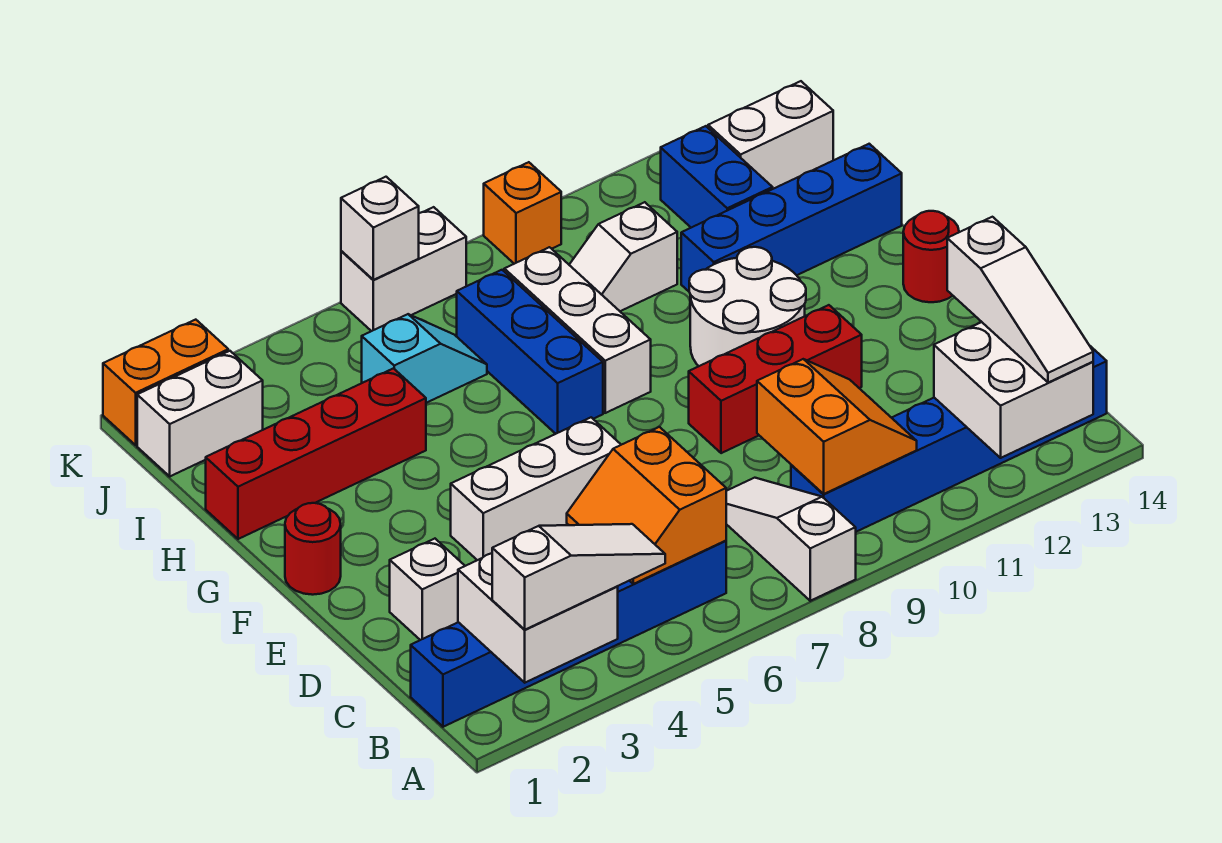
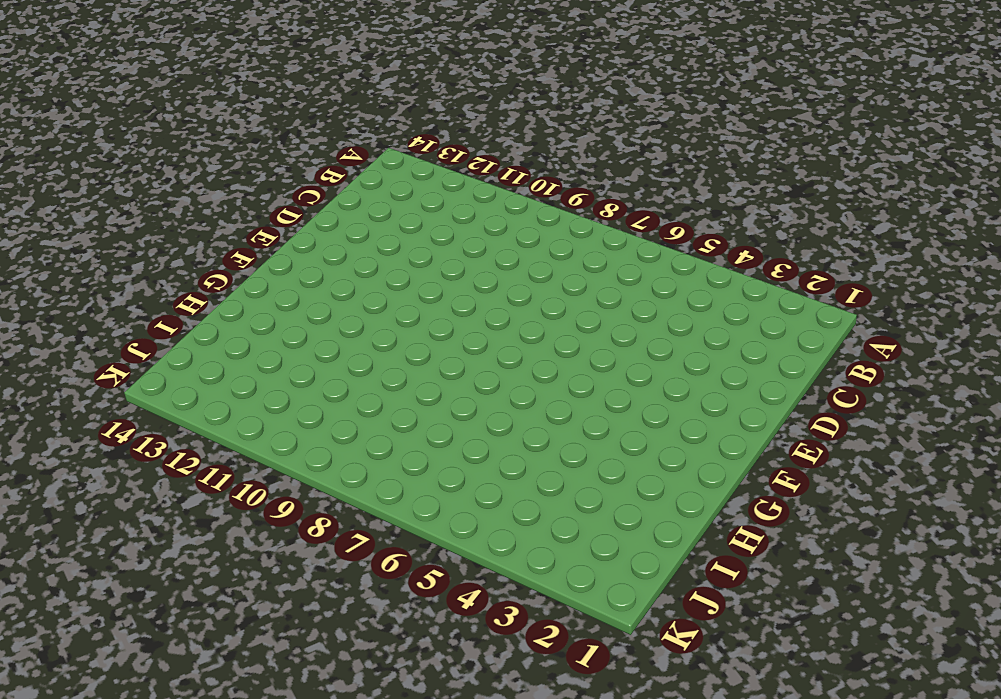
none -> white 1x3 slope [726,478,856,601]
none -> blue 1x6 brick [411,541,726,727]
none -> blue 1x6 brick [791,346,1107,532]

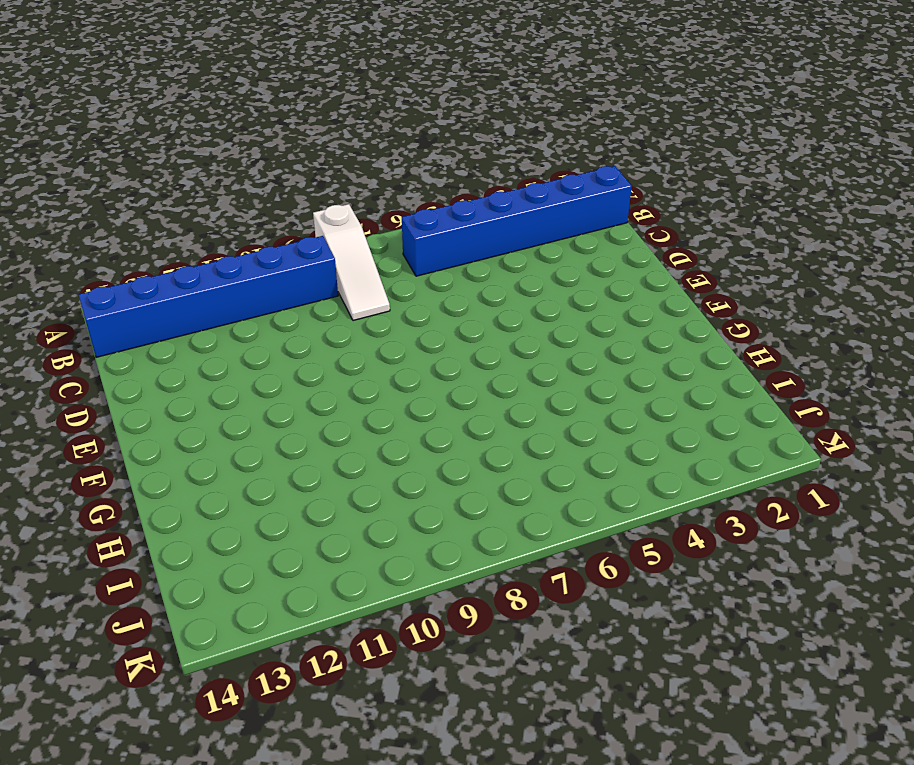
none -> white 1x1 brick [390,539,465,640]
none -> white 1x3 brick [451,417,621,560]
none -> red 1x3 brick [689,305,862,453]

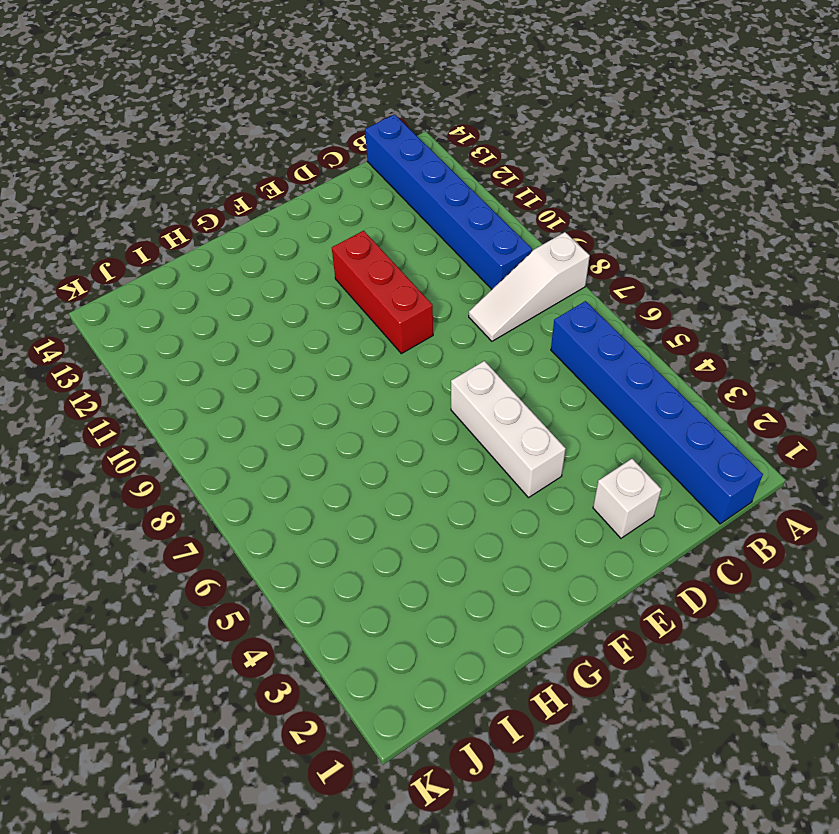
none -> red 1x1 round brick [285,503,341,595]
none -> white 2x2 round brick [689,247,806,366]
none -> red 1x1 round brick [903,211,959,302]

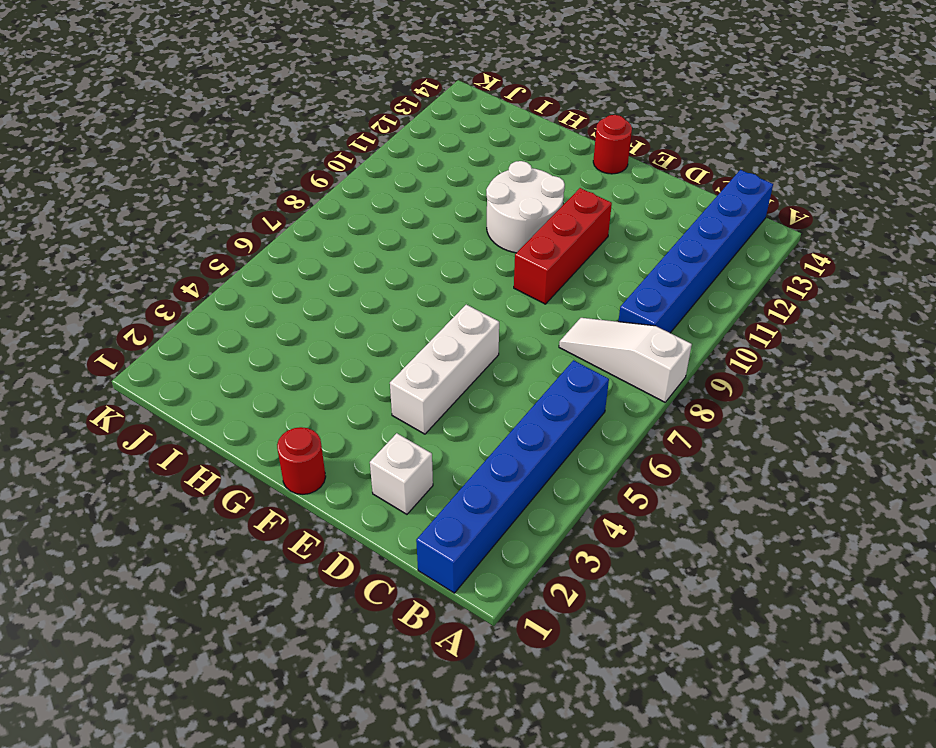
none -> blue 1x3 brick [457,270,603,434]
none -> white 1x3 brick [504,247,651,413]
none -> red 1x4 brick [206,368,426,539]

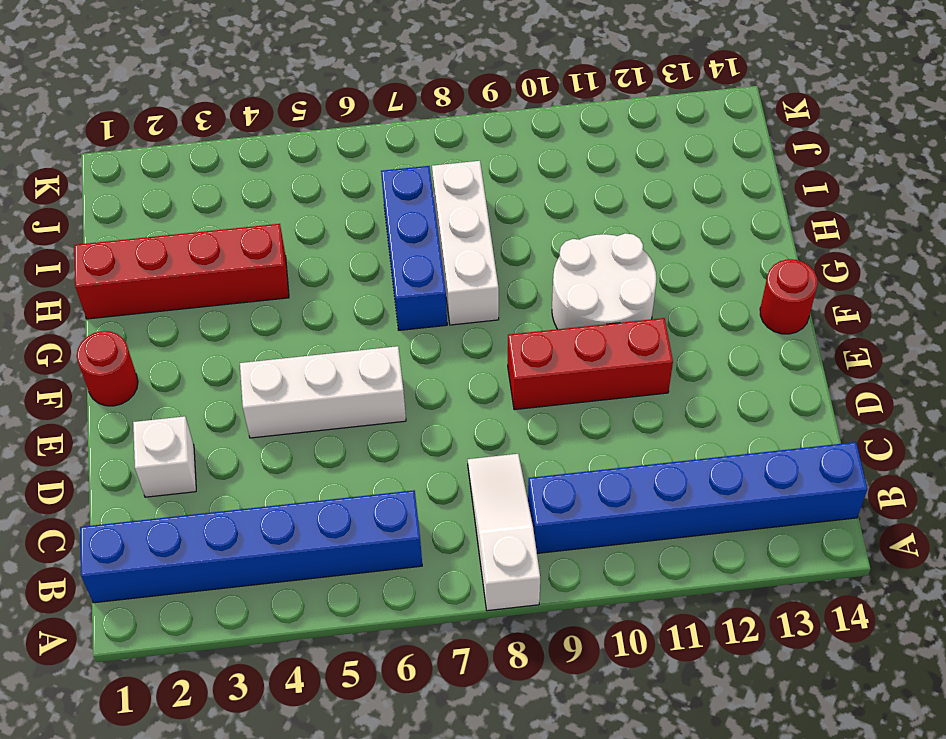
none -> blue 1x4 brick [681,144,902,291]
none -> cyan 1x2 slope [362,314,487,403]
none -> white 1x2 slope [569,202,677,311]

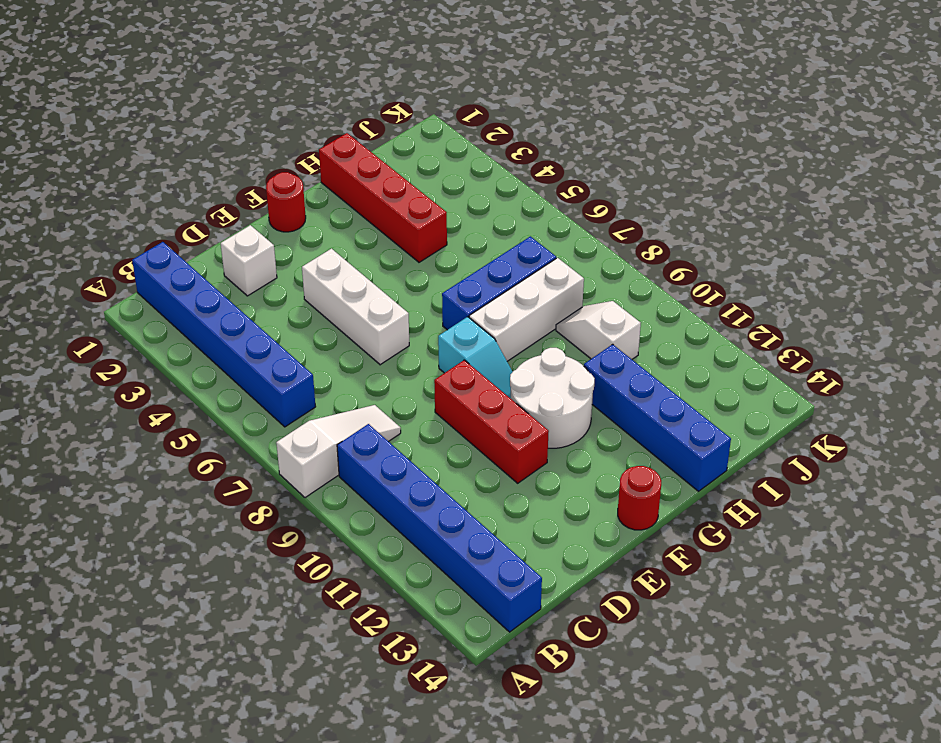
cyan 1x2 slope [438,317,513,399] -> cyan 1x2 slope moved to [362,314,487,403]
none -> blue 1x2 brick [661,126,773,228]
none -> white 1x2 brick [137,351,263,476]
none -> white 1x2 brick [708,81,833,189]

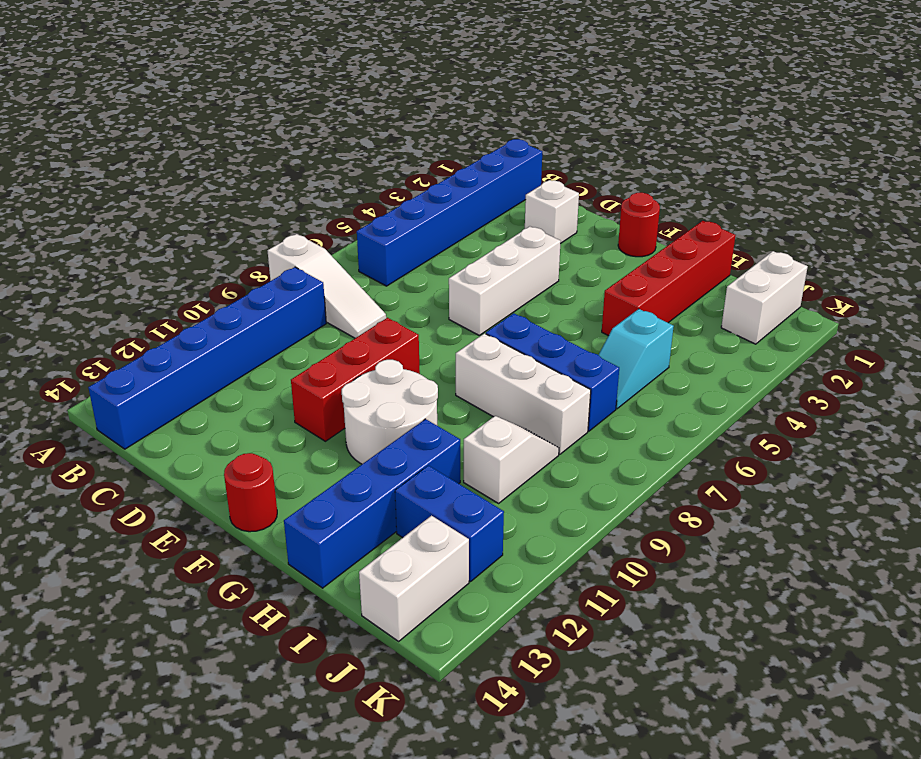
none -> orange 1x2 brick [103,320,228,445]
none -> white 1x2 brick [341,207,466,331]
none -> orange 1x1 brick [484,162,561,264]

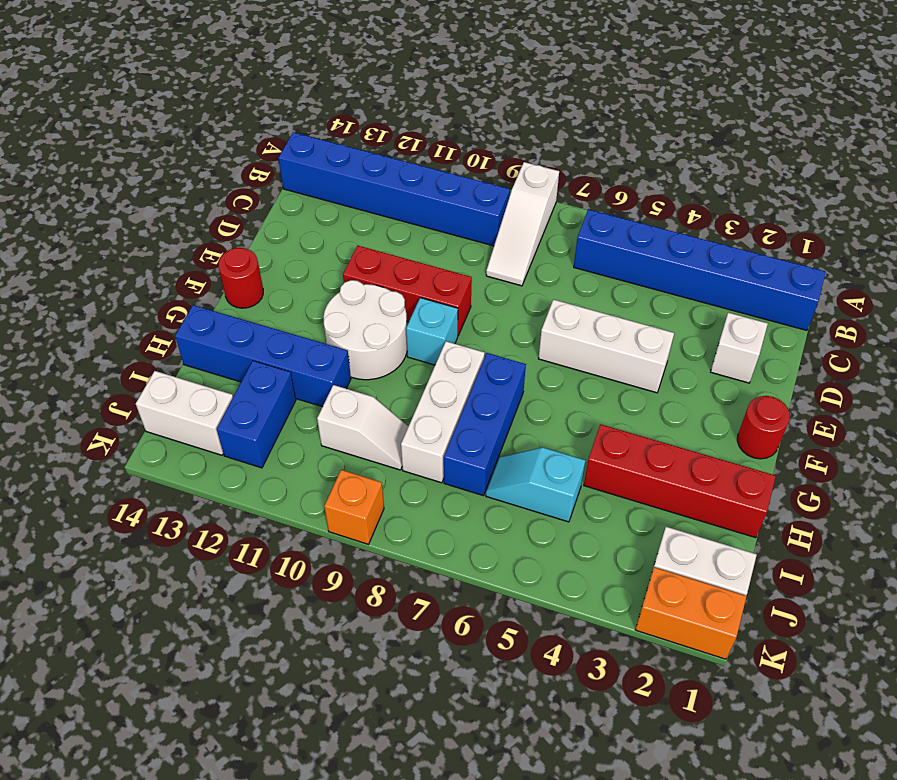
cyan 1x1 brick [406,298,458,365] -> none
none -> white 1x2 brick [341,207,466,331]
none -> white 2x2 brick [458,553,618,683]
none -> white 2x2 brick [934,322,1093,458]

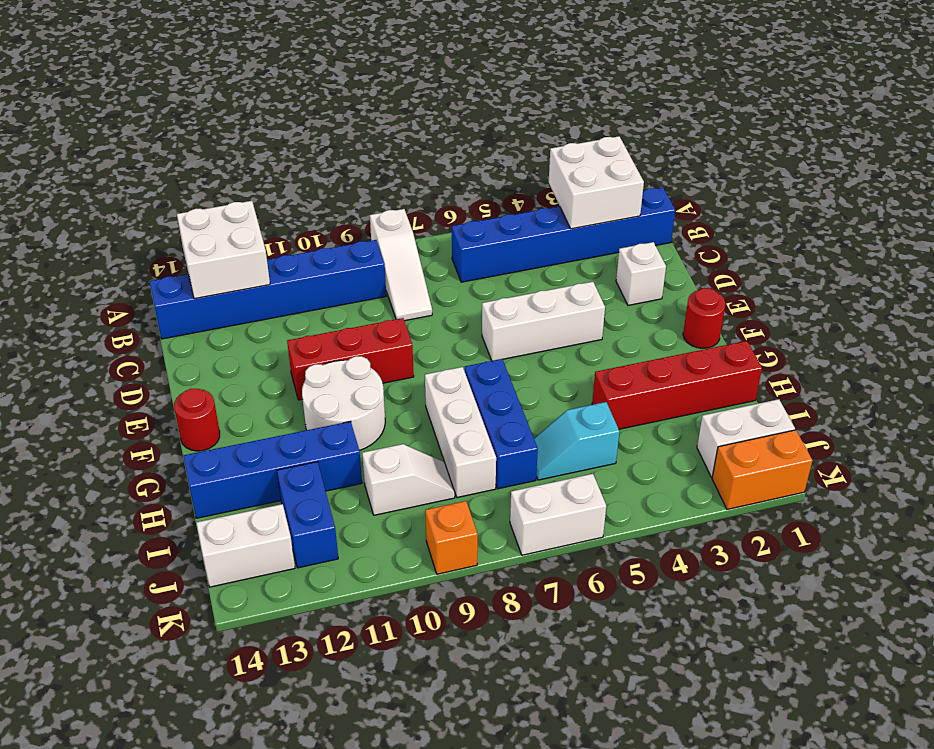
none -> orange 2x2 slope [567,427,726,584]
none -> orange 2x2 slope [757,359,917,494]
none -> white 1x1 brick [341,177,419,280]

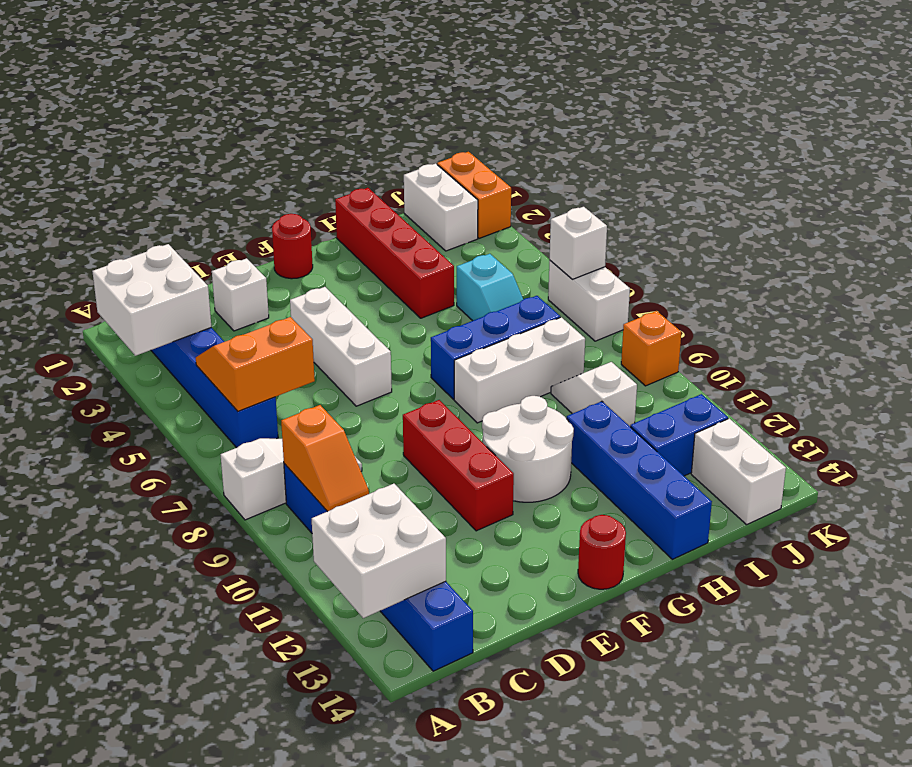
orange 1x2 slope [281,405,369,512] -> orange 2x2 slope [757,359,917,494]
none -> white 1x3 slope [492,524,665,630]
none -> white 1x3 slope [947,217,1093,383]

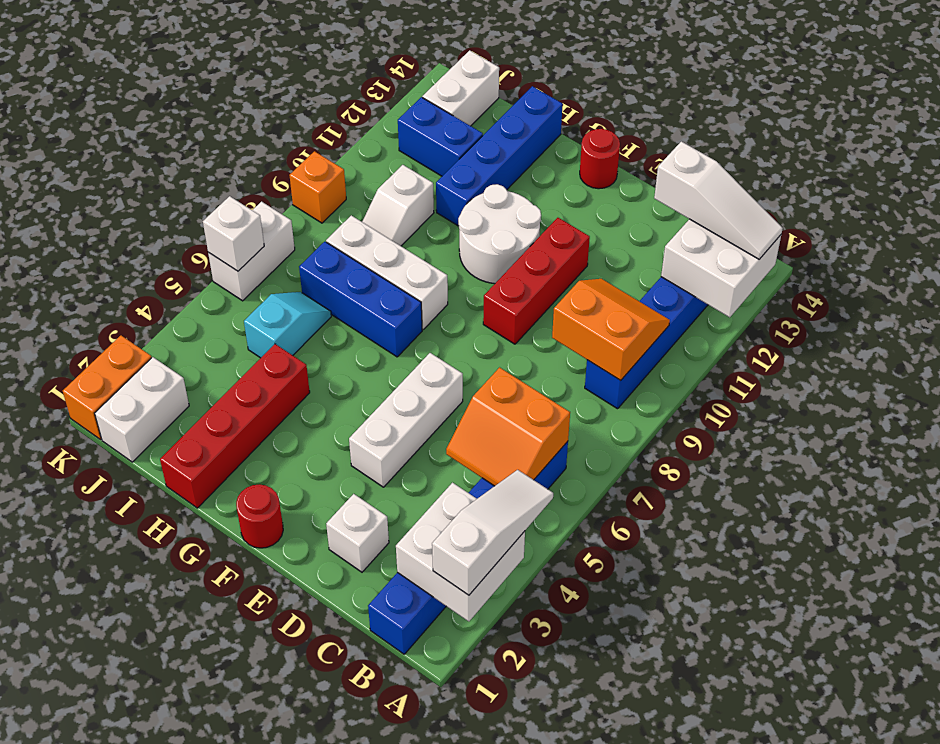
none -> white 1x3 slope [726,478,856,601]

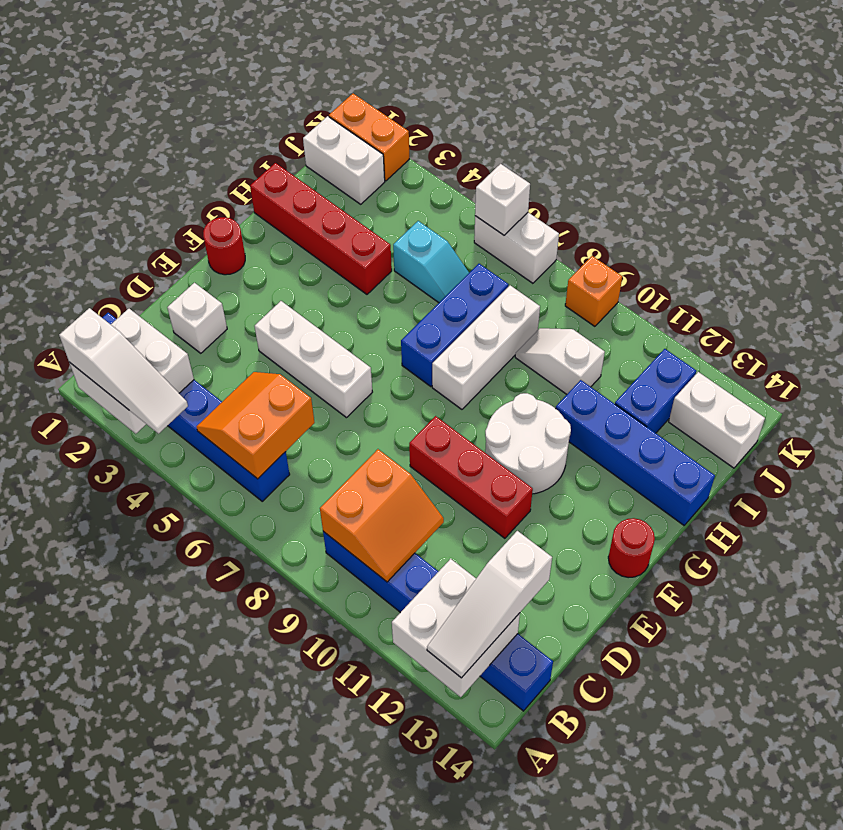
none -> white 1x3 slope [726,478,856,601]

